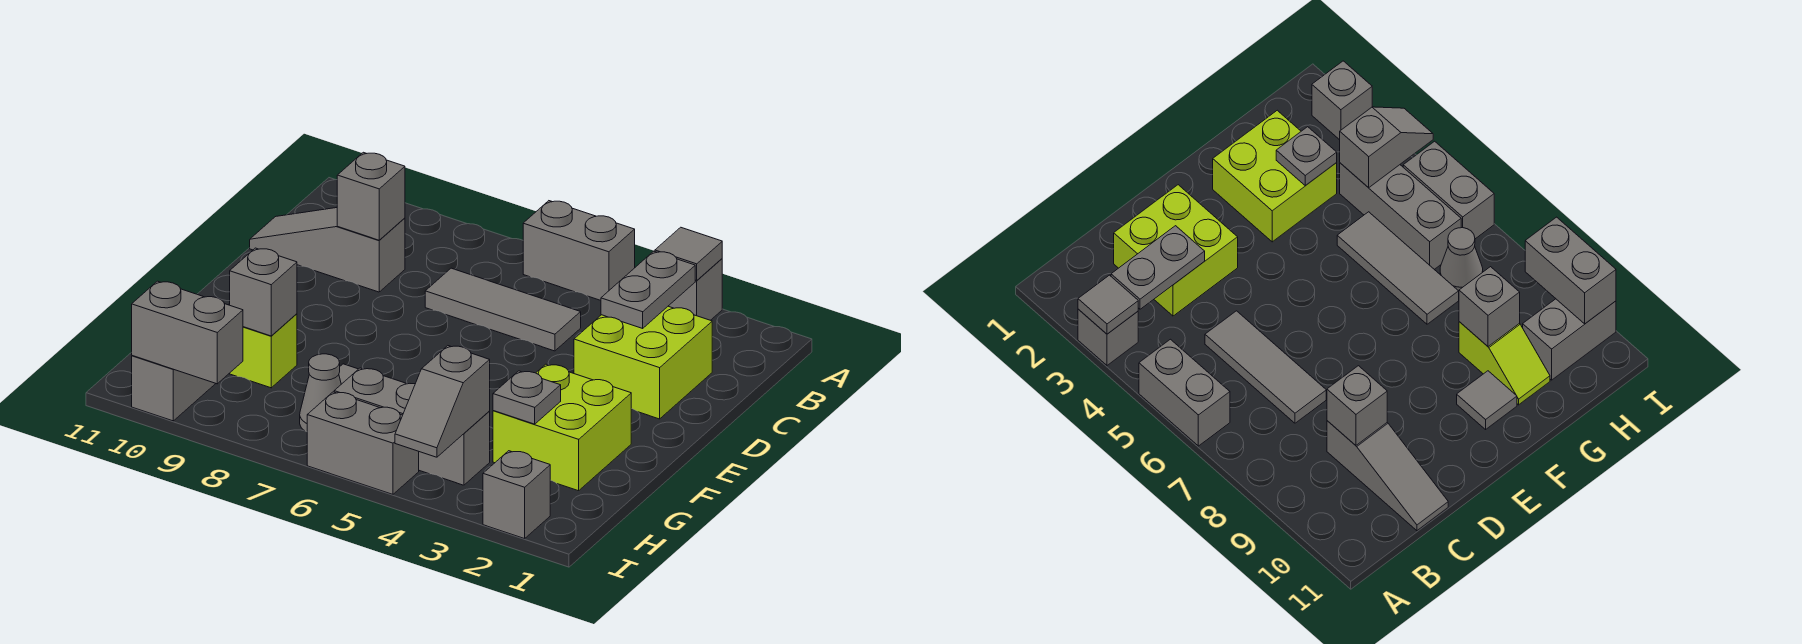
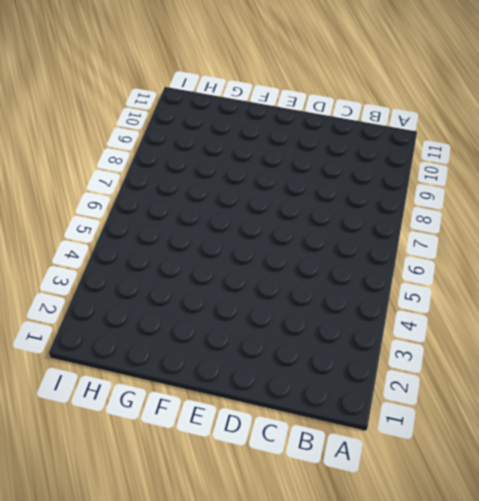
none -> grey 1x1 brick [669,259,722,320]
none -> grey 1x2 brick [523,201,635,300]
none -> lime 2x2 brick [574,306,712,419]

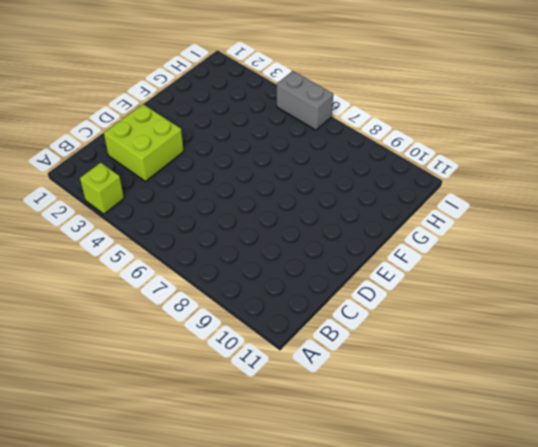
lime 1x1 brick [80,163,124,214] -> grey 1x1 brick [669,259,722,320]
none -> grey 1x2 brick [523,201,635,300]
none -> grey 1x3 tile [425,268,581,351]
none -> grey 1x3 slope [250,208,405,292]

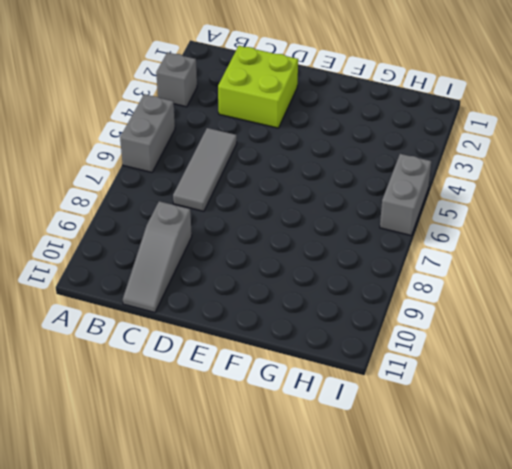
none -> lime 2x2 brick [493,364,631,491]
none -> grey 1x1 tile [1457,371,1517,429]
none -> grey 1x3 tile [1337,212,1459,324]

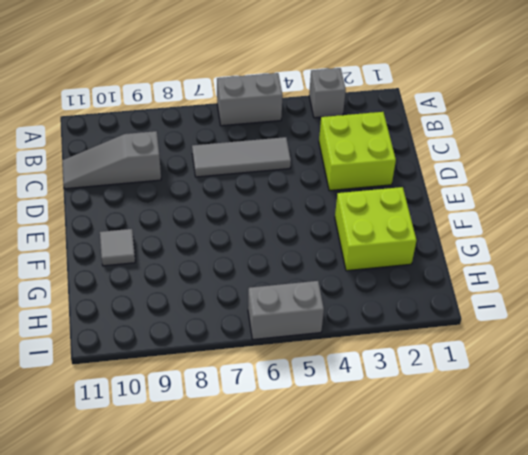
none -> grey 1x3 tile [1337,212,1459,324]
none -> lime 1x2 slope [229,314,297,388]
none -> grey 1x3 brick [334,368,490,485]

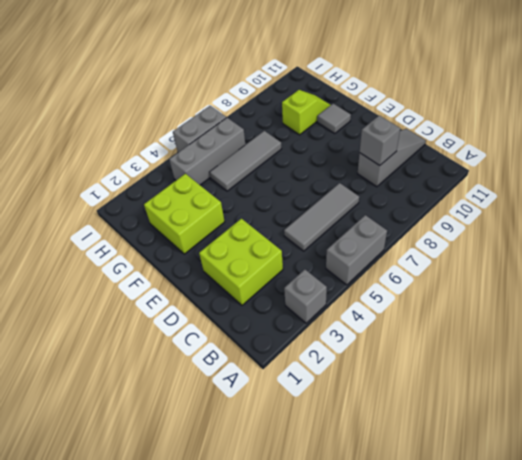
none -> grey 1x1 cone [300,354,341,432]
none -> grey 1x2 brick [132,356,216,421]
none -> grey 1x1 brick [483,451,550,539]

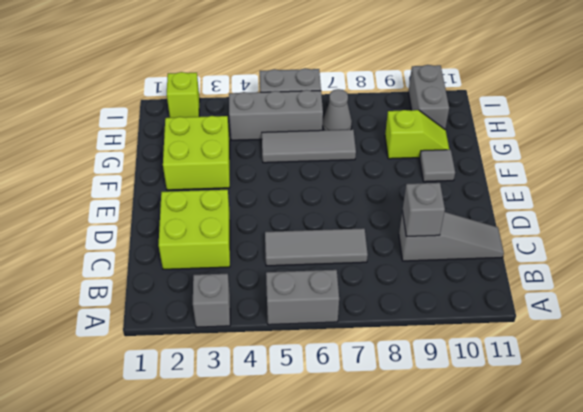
lime 1x1 brick [167,72,200,118] -> grey 1x1 brick [483,451,550,539]
none -> grey 1x1 tile [655,227,722,281]
none -> grey 1x2 plate [601,251,695,328]
none -> grey 1x1 plate [493,371,561,424]

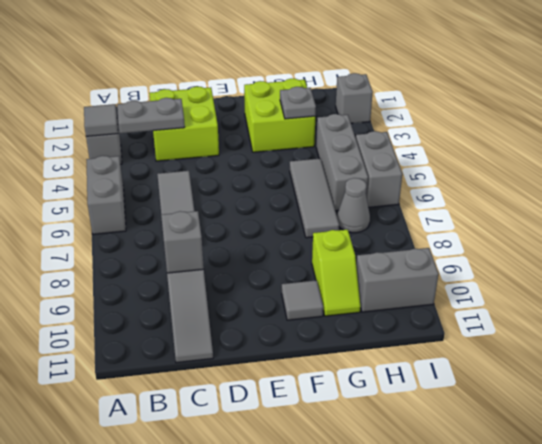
none -> grey 1x1 brick [230,248,297,336]
none -> grey 1x2 slope [395,346,490,457]
none -> grey 1x2 brick [132,281,243,384]

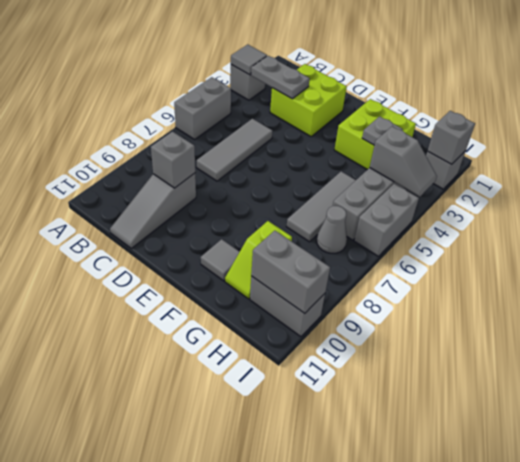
grey 1x2 brick [251,231,330,314] -> grey 1x2 brick turned to [132,281,243,384]
grey 1x1 brick [428,111,475,164] -> grey 1x1 brick moved to [230,248,297,336]

